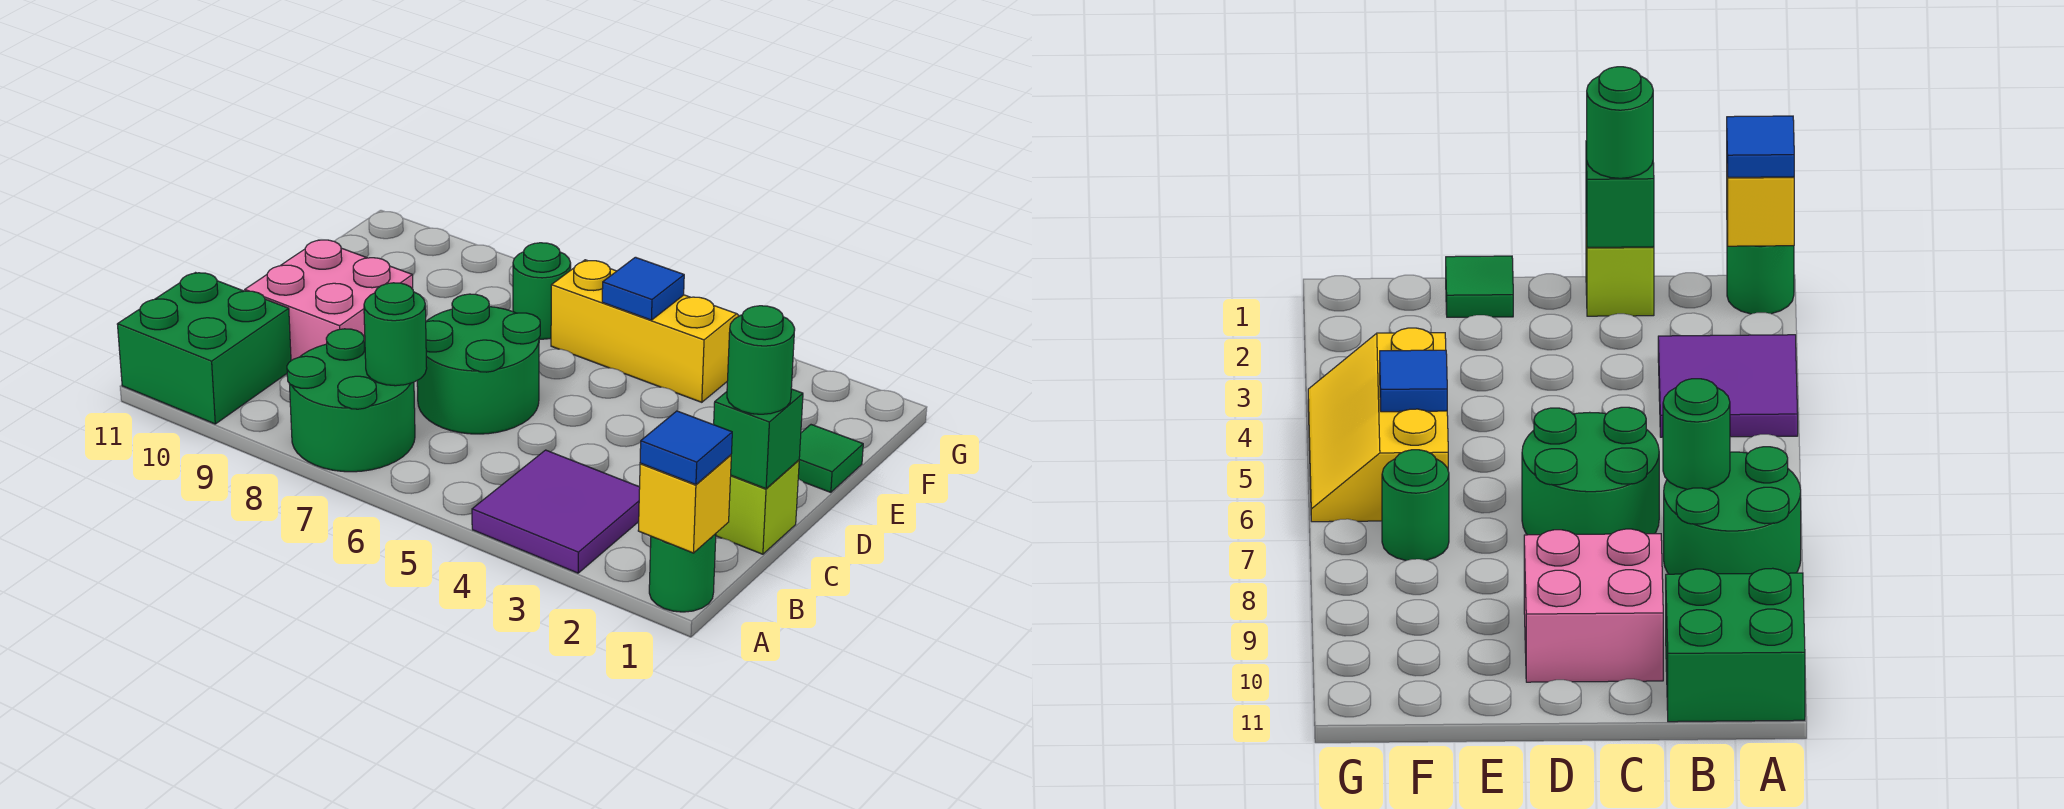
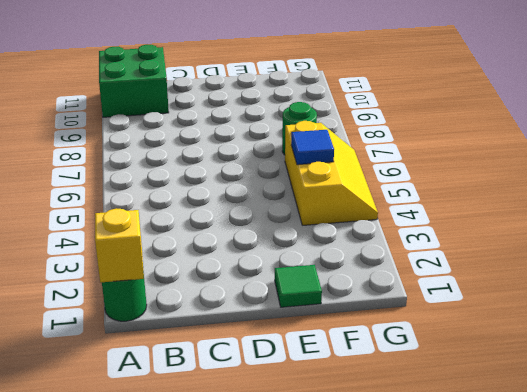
none -> purple 2x2 tile [472,450,640,573]
none -> green 2x2 round brick [287,329,415,472]
none -> lime 1x1 brick [716,460,799,554]

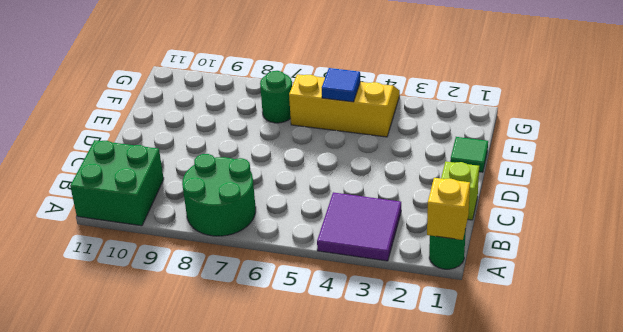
none -> green 2x2 round brick [417,294,540,434]
none -> pink 2x2 brick [245,240,413,361]
none -> green 1x1 round brick [364,283,427,386]

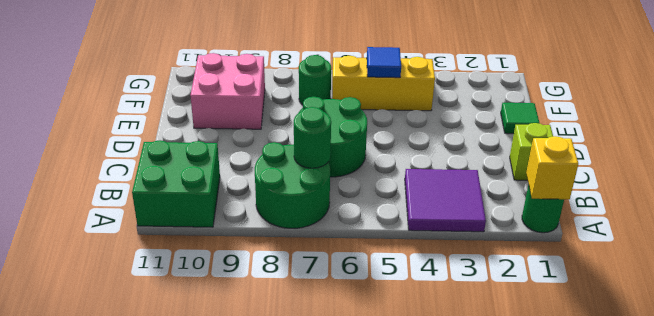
pink 2x2 brick [190,53,265,129] -> pink 2x2 brick moved to [245,240,413,361]
none -> green 1x1 brick [714,389,803,489]
none -> blue 1x1 tile [640,411,732,485]
none -> green 1x1 round brick [727,306,795,414]

